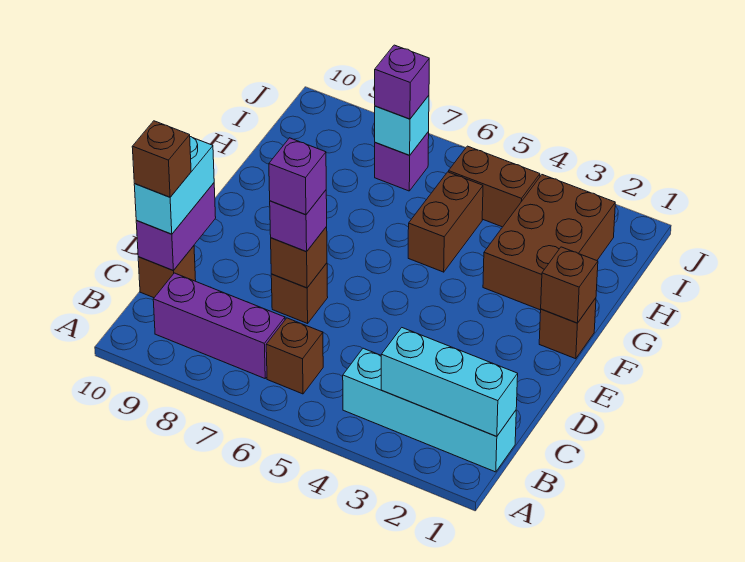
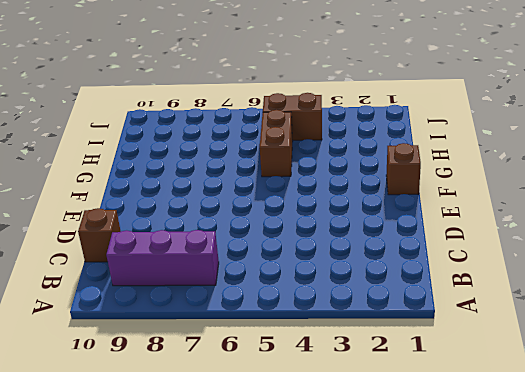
none -> cyan 1x4 brick [343,348,516,472]
none -> brown 1x1 brick [266,318,323,394]
none -> brown 1x1 brick [271,263,328,323]

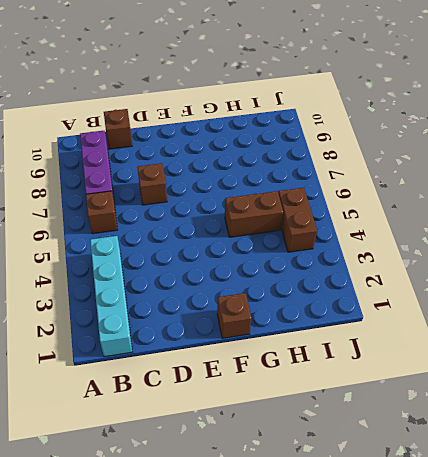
none -> brown 2x3 brick [483,175,615,310]
none -> purple 1x1 brick [375,132,429,191]
none -> cyan 1x3 brick [381,328,518,437]

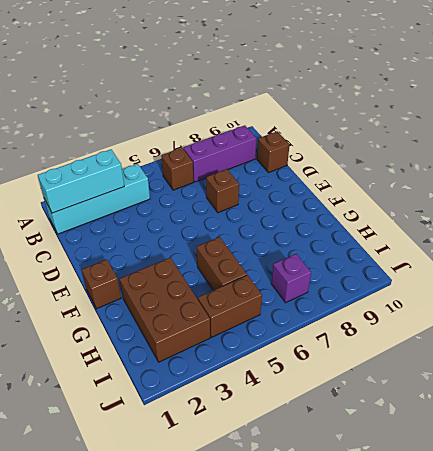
none -> purple 1x2 brick [136,183,216,270]
none -> brown 1x1 brick [271,227,327,288]
none -> brown 1x1 brick [541,247,598,323]

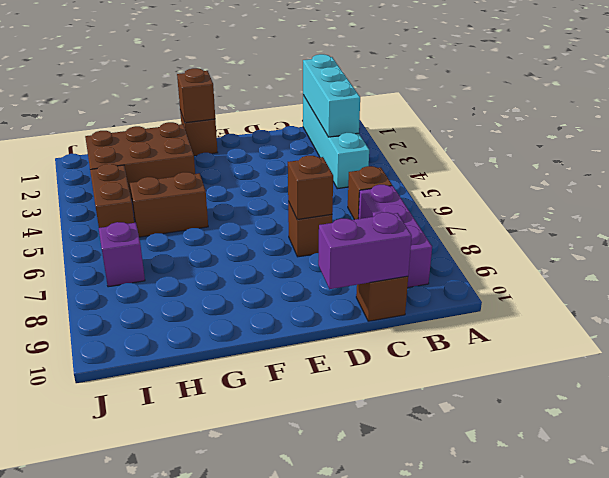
none -> cyan 1x1 brick [375,96,429,155]
none -> cyan 1x2 brick [134,137,214,234]
none -> purple 1x1 brick [270,190,327,252]

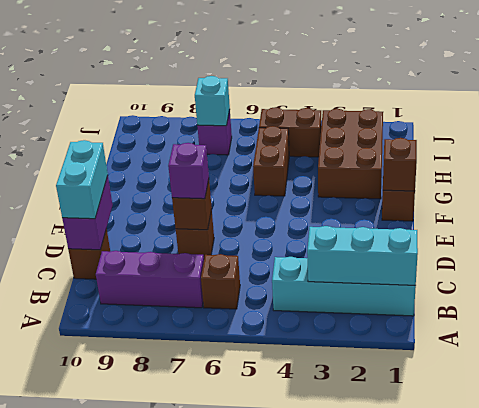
none -> purple 1x1 brick [375,45,429,119]
none -> brown 1x1 brick [132,121,191,197]
none -> purple 1x1 brick [269,138,326,215]

